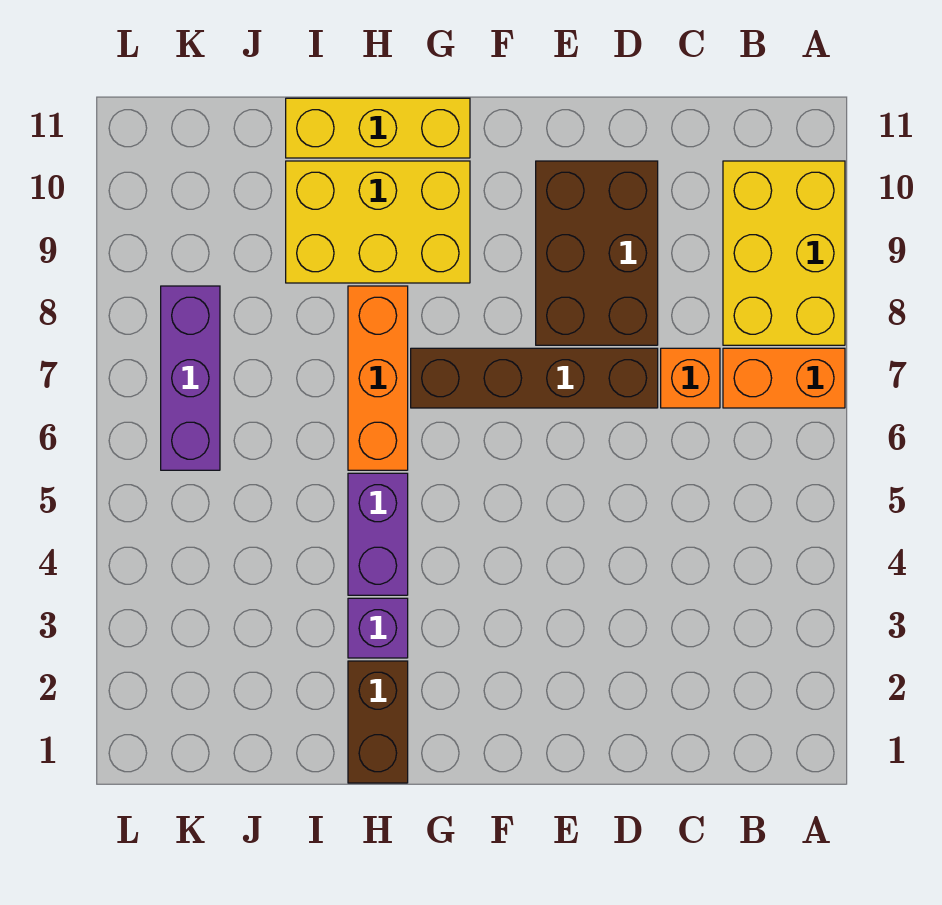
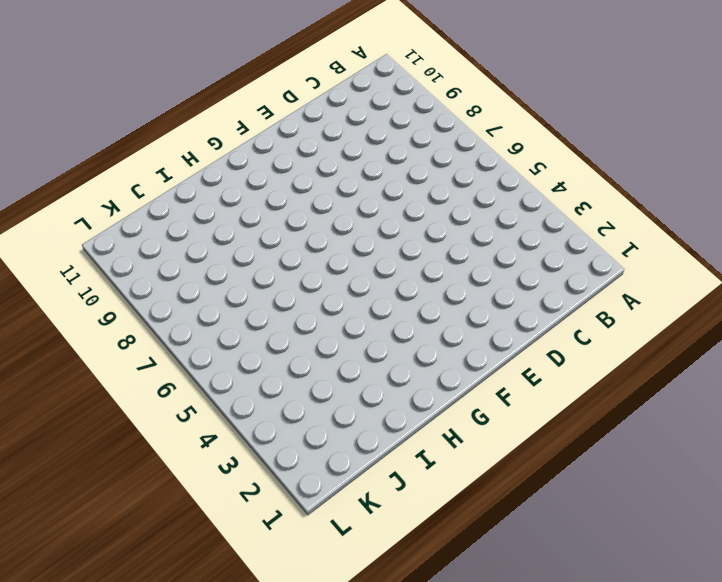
none -> orange 1x2 brick [723,348,845,408]
none -> yellow 2x3 brick [723,161,845,345]
none -> orange 1x1 brick [661,348,720,408]

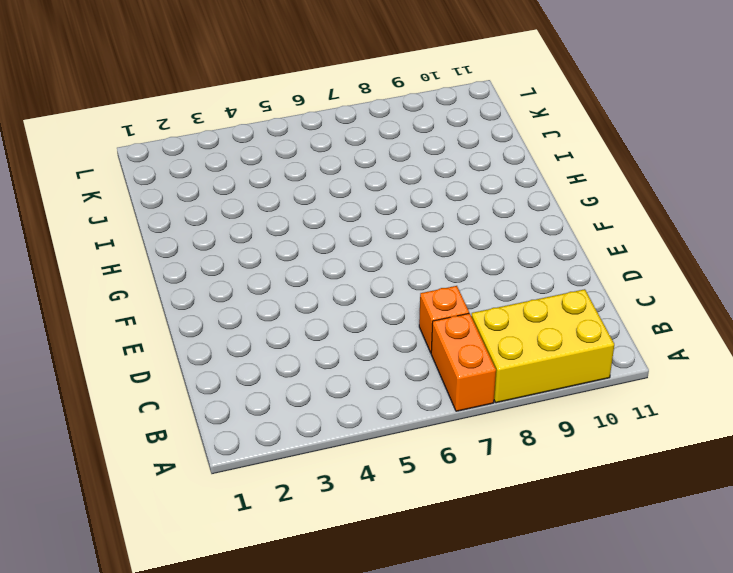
none -> brown 1x4 brick [411,348,658,408]
none -> brown 2x3 brick [536,161,658,345]
none -> yellow 2x3 brick [286,161,470,283]

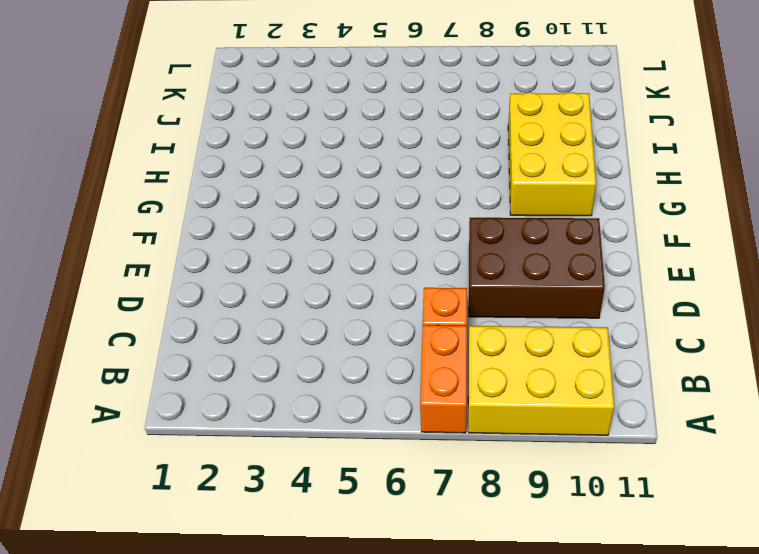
none -> brown 1x4 brick [411,348,658,408]
none -> yellow 1x3 brick [286,98,470,158]
none -> brown 1x2 brick [348,661,408,783]

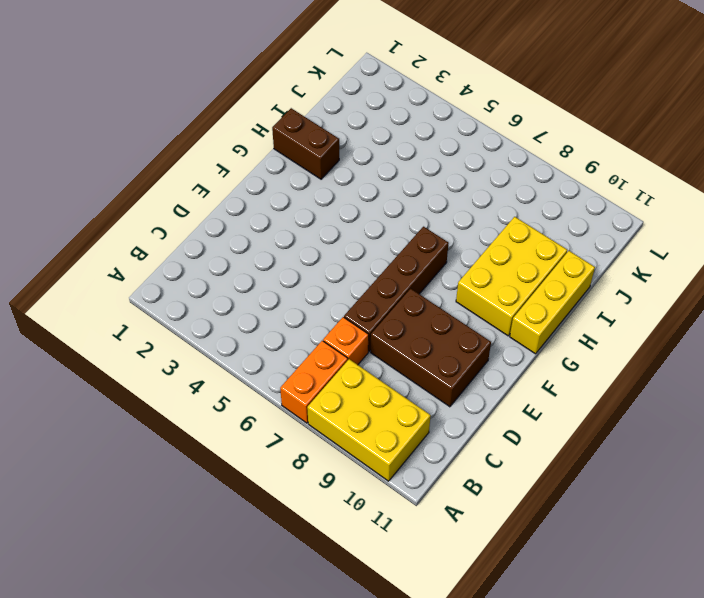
none -> purple 1x1 brick [348,598,408,658]
none -> purple 1x2 brick [348,473,408,595]
none -> orange 1x3 brick [348,286,408,470]

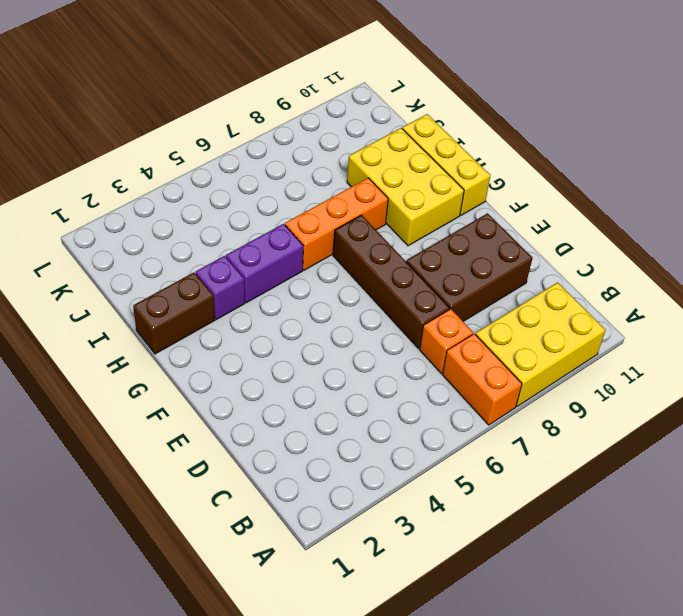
none -> purple 1x3 brick [161,286,220,470]

